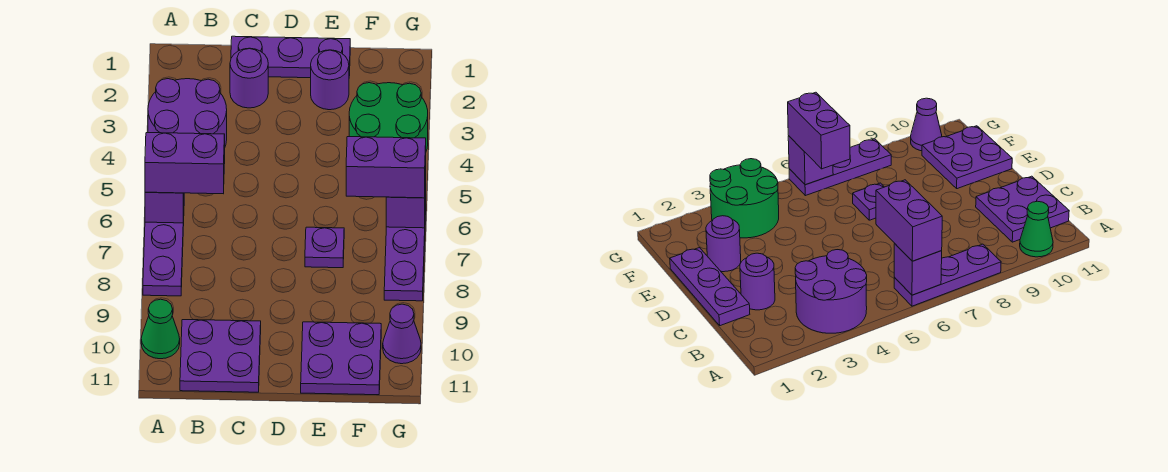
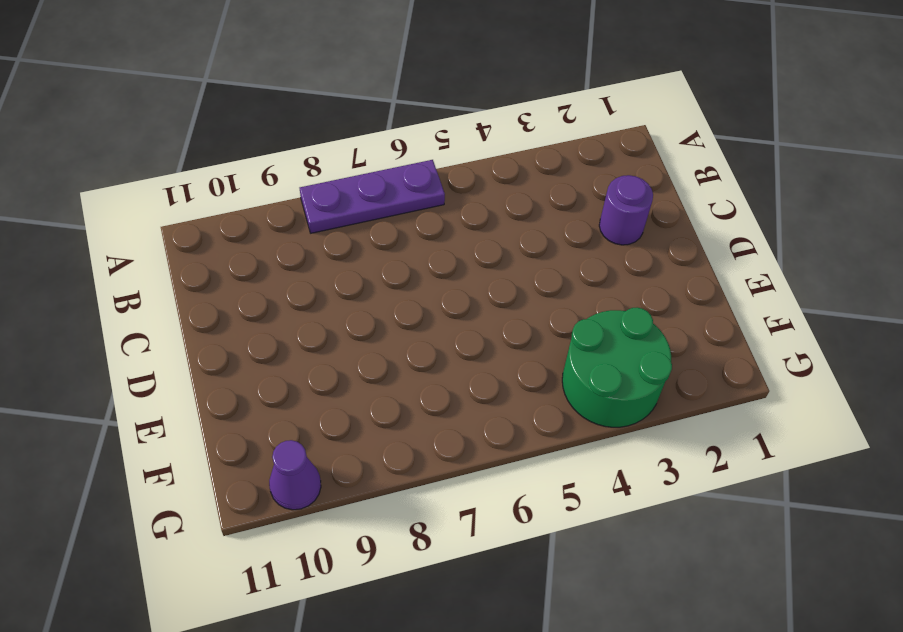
none -> purple 2x2 round brick [148,79,227,146]
none -> green 1x1 cone [141,299,180,359]
none -> purple 2x2 plate [180,320,261,392]

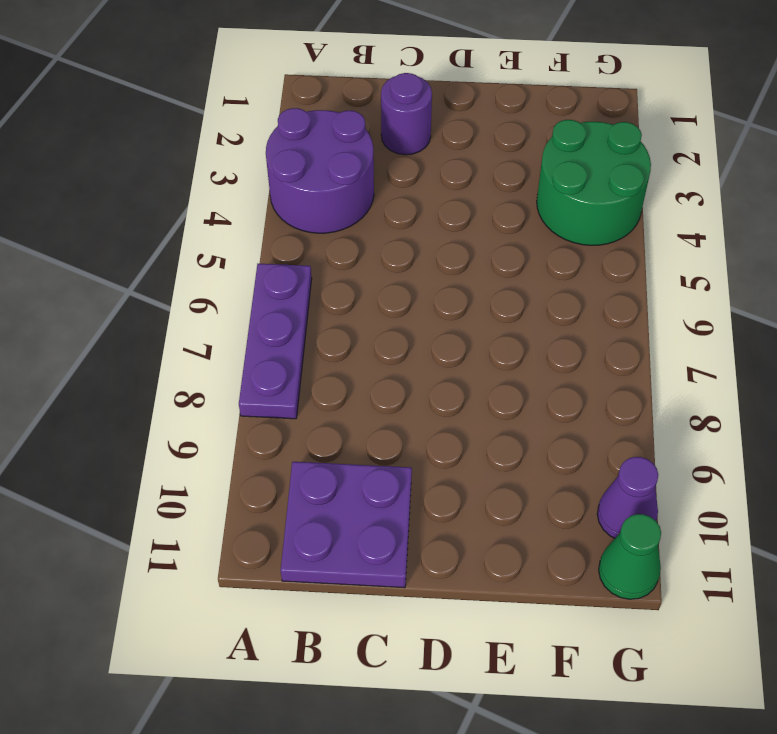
green 1x1 cone [599,514,661,599] -> green 1x1 cone moved to [141,299,180,359]
none -> purple 1x3 plate [231,36,350,78]
none -> purple 1x1 round brick [311,50,349,110]
none -> purple 1x1 plate [305,227,344,268]

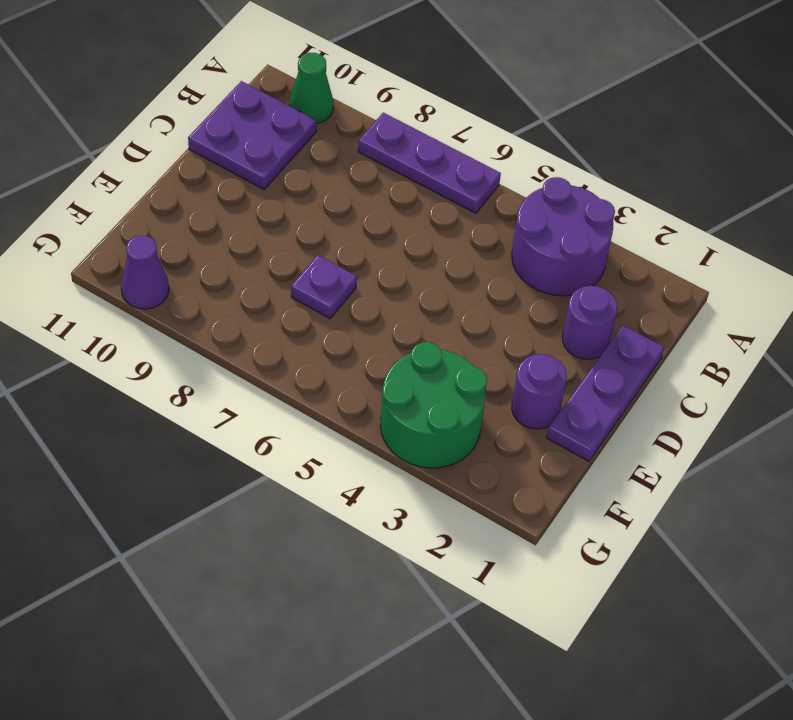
none -> purple 2x2 plate [301,322,381,395]
none -> purple 1x3 plate [384,206,426,301]
none -> purple 1x1 brick [145,192,184,223]

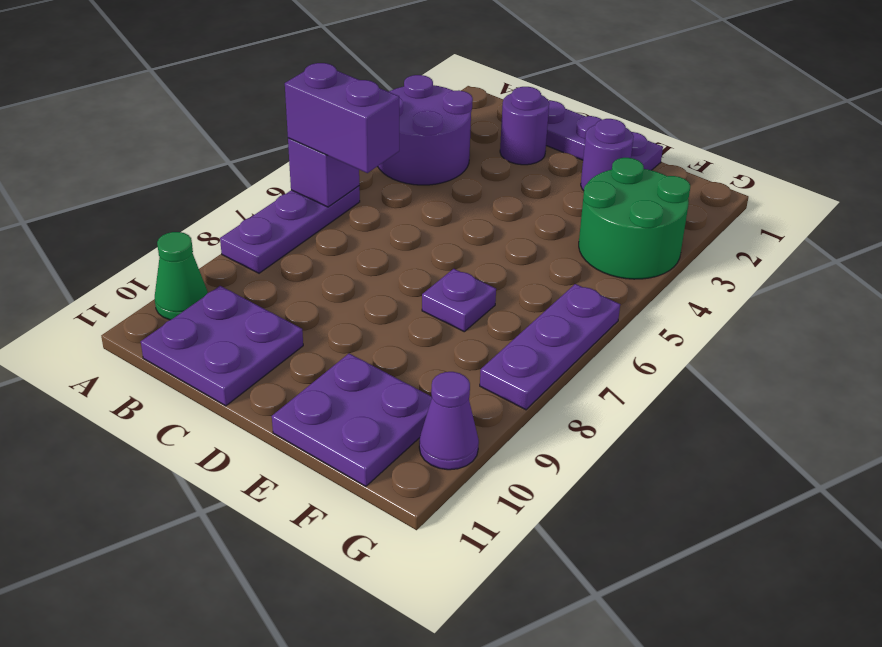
none -> purple 1x1 brick [386,176,426,228]
none -> purple 1x2 brick [346,137,426,198]

